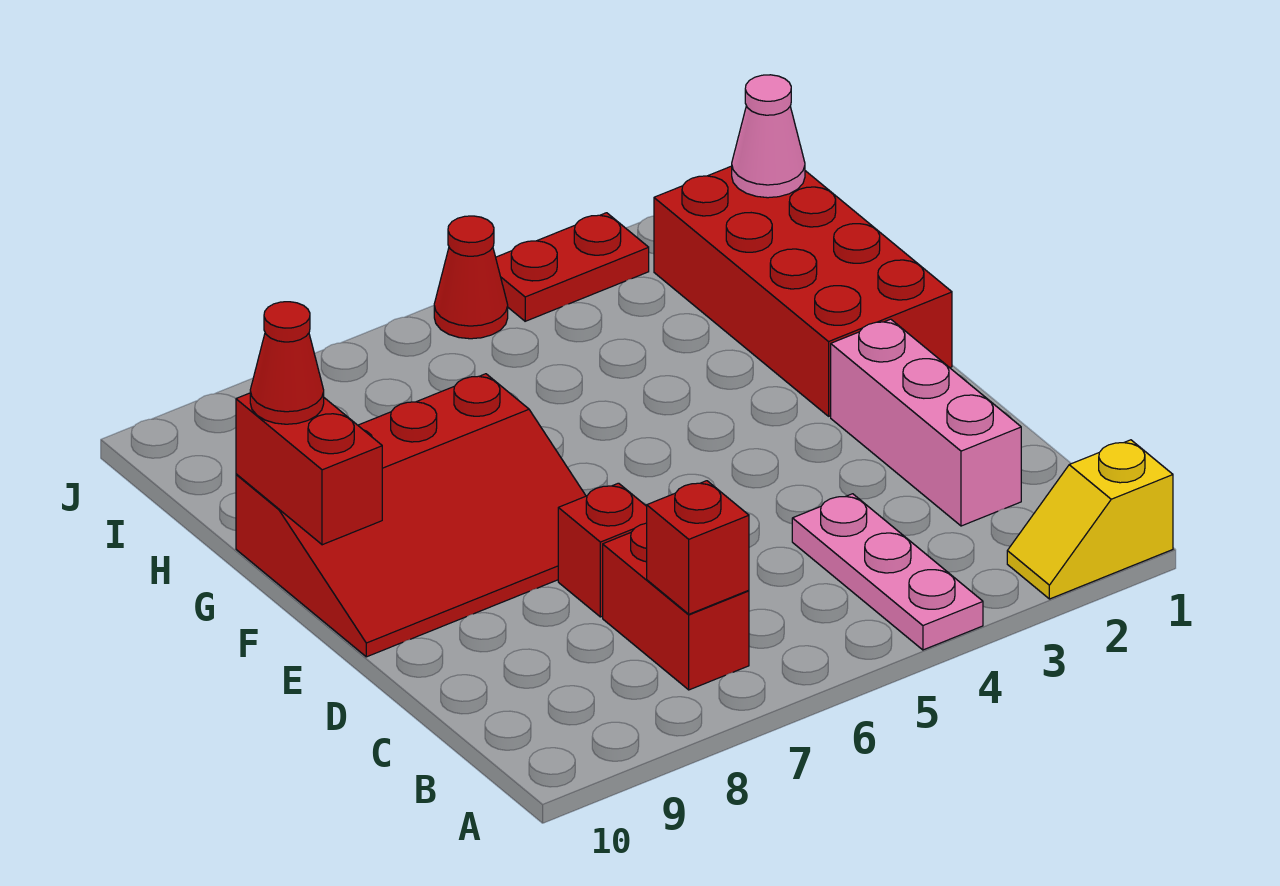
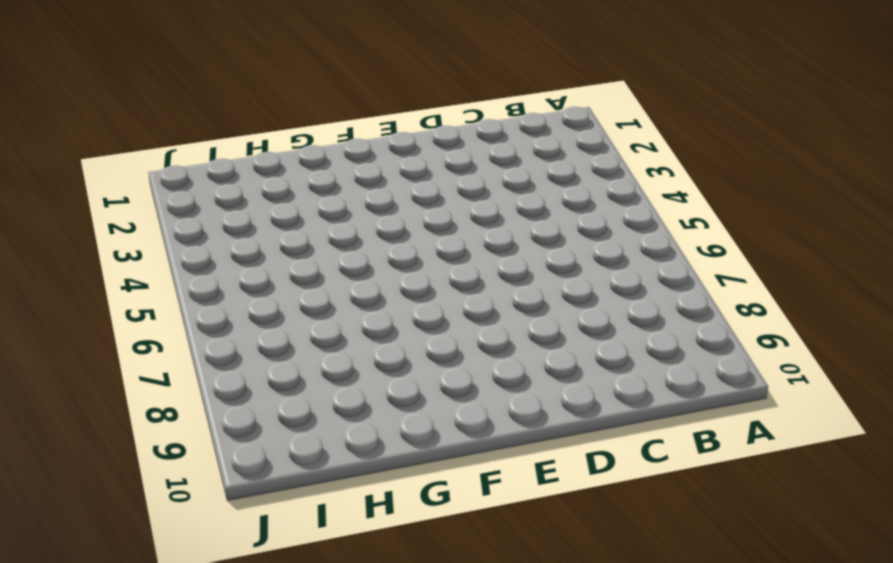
none -> yellow 1x2 slope [1007,440,1173,599]
none -> pink 1x3 plate [792,494,983,650]
none -> red 1x2 brick [603,523,749,690]

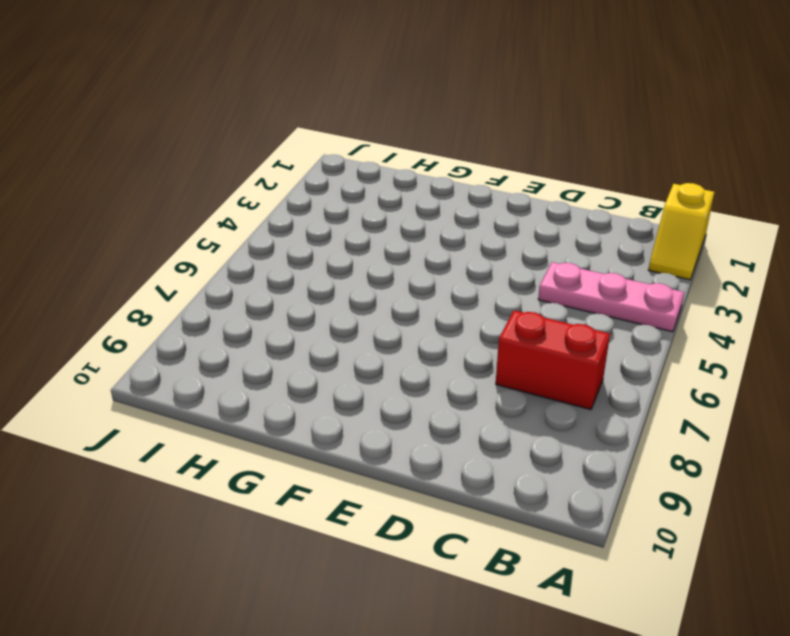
none -> pink 1x3 brick [831,319,1021,526]
none -> red 1x1 brick [558,483,647,617]
none -> red 3x4 slope [236,374,586,657]

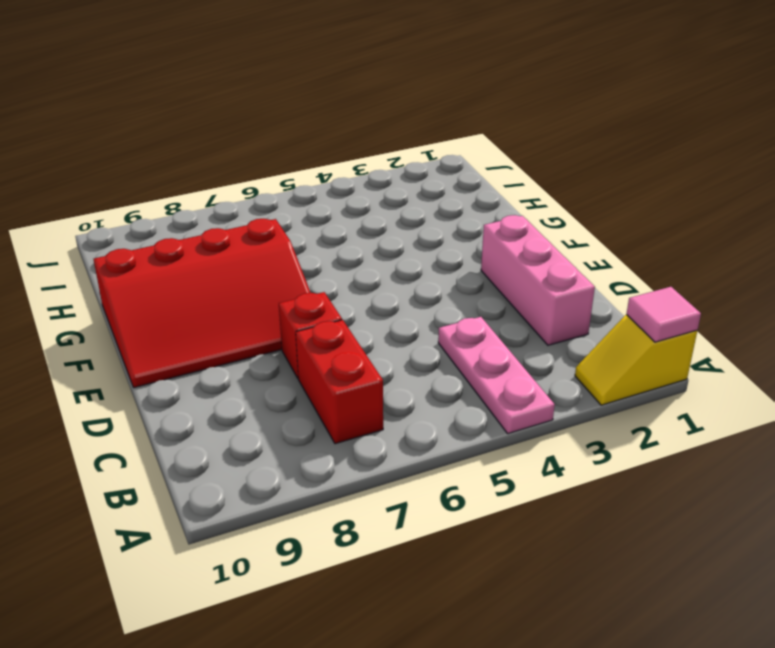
pink 1x1 tile [627,287,701,342] -> none
none -> red 2x4 brick [654,166,952,416]
none -> red 1x2 plate [496,213,649,321]
none -> red 1x1 cone [434,216,508,339]

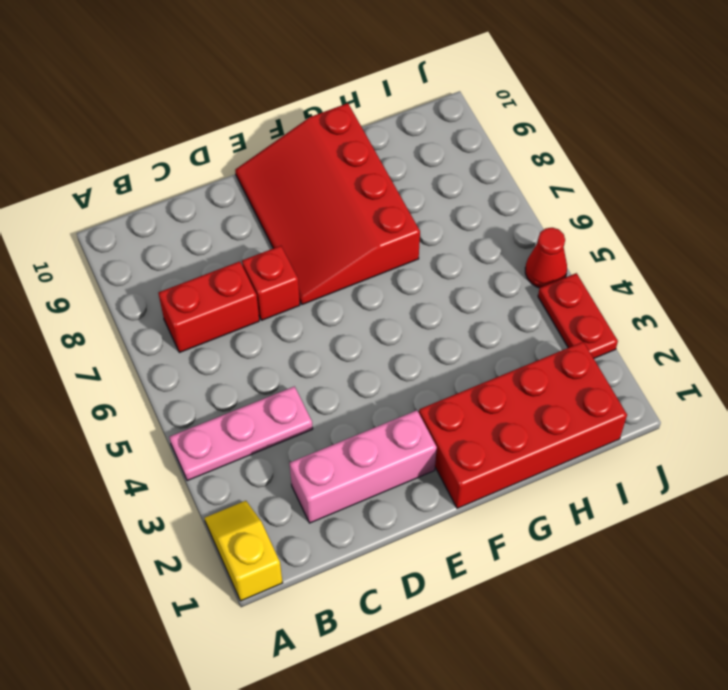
none -> red 1x1 brick [647,481,749,614]
none -> red 1x2 brick [236,393,382,545]
none -> pink 1x1 cone [732,75,805,198]

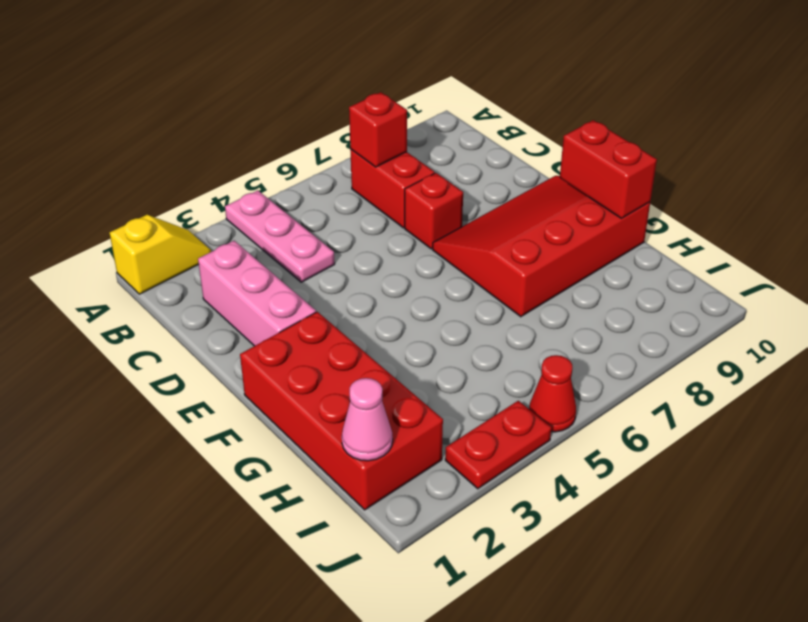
none -> red 1x1 cone [250,302,324,424]

